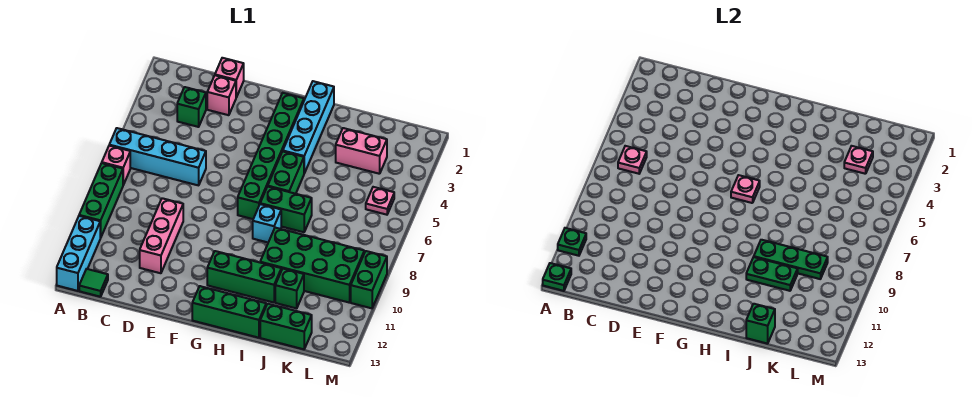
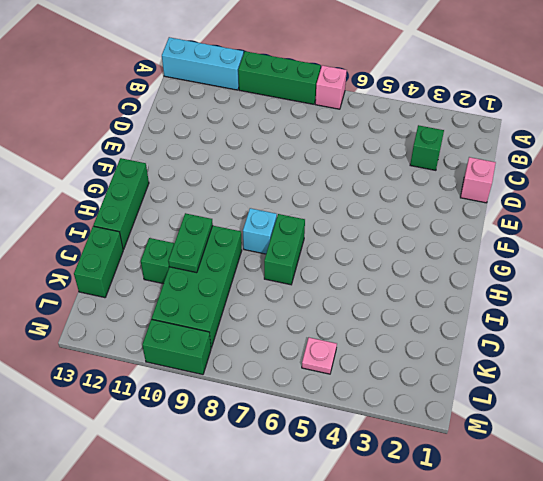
none -> cyan 1x4 brick [109,128,206,185]
none -> green 1x1 tile [79,269,108,297]
none -> pink 1x1 brick [207,75,236,115]
none -> pink 1x3 brick [140,198,183,273]

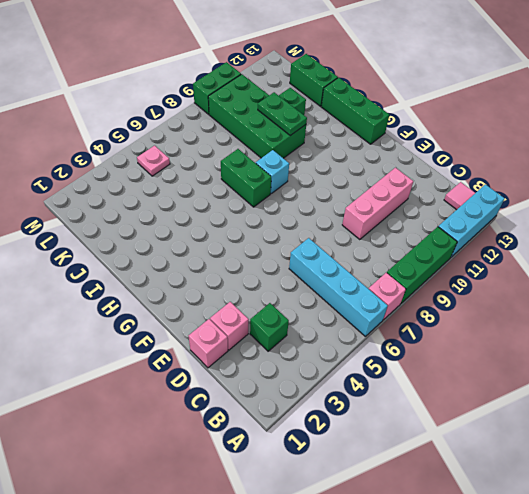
pink 1x1 tile [444,182,475,210] -> green 1x1 tile [79,269,108,297]
none -> green 1x6 brick [238,93,304,219]
none -> green 1x3 brick [207,251,281,303]
none -> cyan 1x4 brick [283,81,334,173]
none -> green 1x2 brick [268,151,304,194]

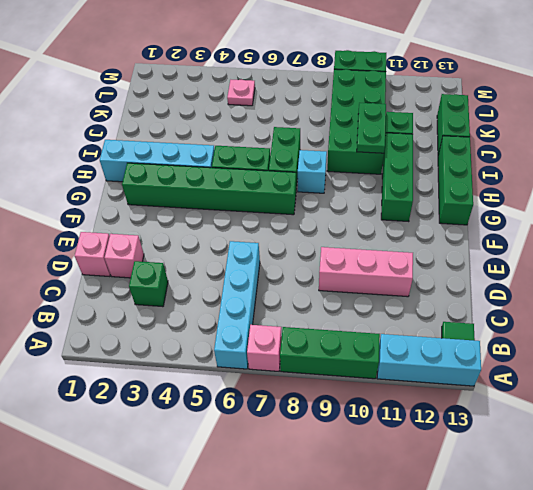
none -> pink 1x2 brick [336,128,387,174]
none -> green 1x1 plate [558,228,586,256]
none -> green 1x1 plate [543,263,571,291]
none -> pink 1x1 plate [618,146,647,174]

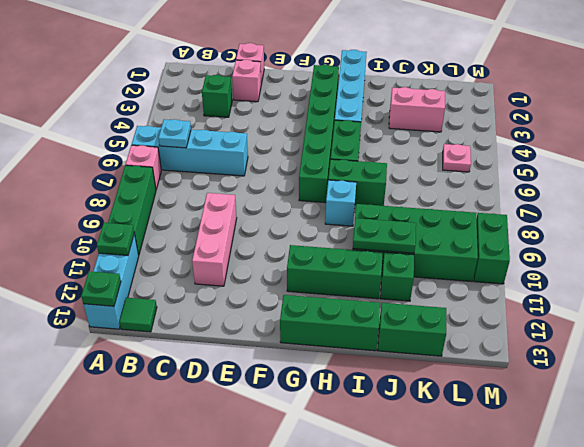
cyan 1x1 plate [159,119,191,148] -> pink 1x1 plate [618,146,647,174]
none -> pink 1x1 plate [731,175,760,203]
none -> green 1x3 plate [754,240,828,279]
none -> green 1x1 brick [746,304,775,344]
none -> pink 1x1 plate [844,146,873,174]

